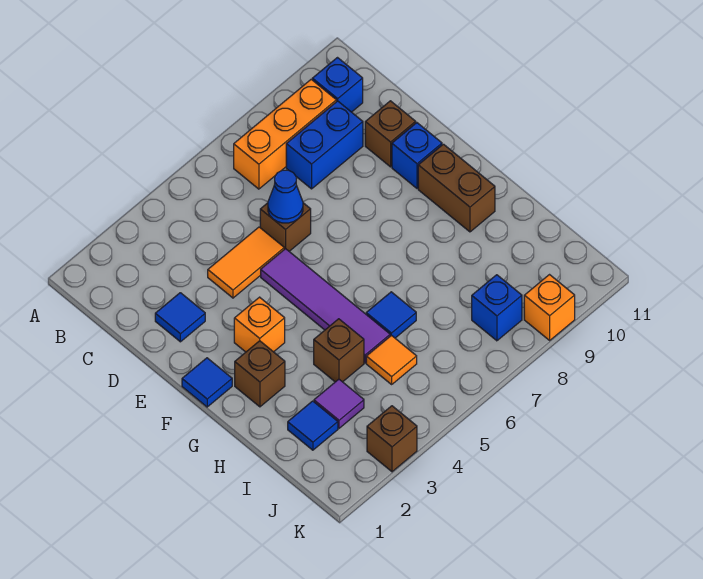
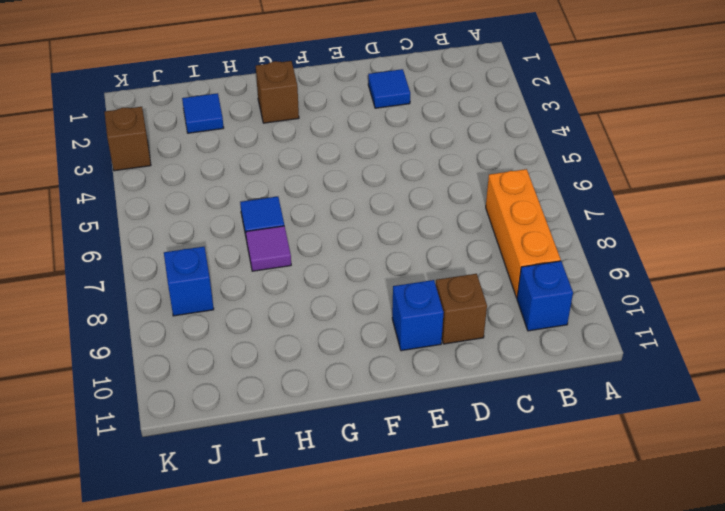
purple 1x1 tile [246,226,291,271] -> purple 1x1 tile moved to [314,379,364,428]
none -> blue 1x2 brick [286,101,363,189]
none -> orange 1x2 tile [208,227,284,298]
none -> brown 1x1 brick [260,203,311,251]

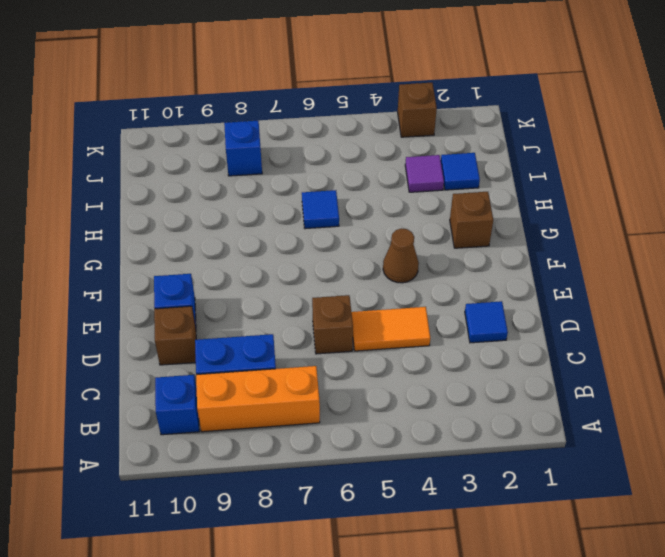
brown 1x1 cone [383,228,419,283] -> none
none -> purple 1x4 tile [261,249,390,363]
none -> blue 1x1 tile [182,358,232,407]
none -> orange 1x1 brick [234,297,285,352]

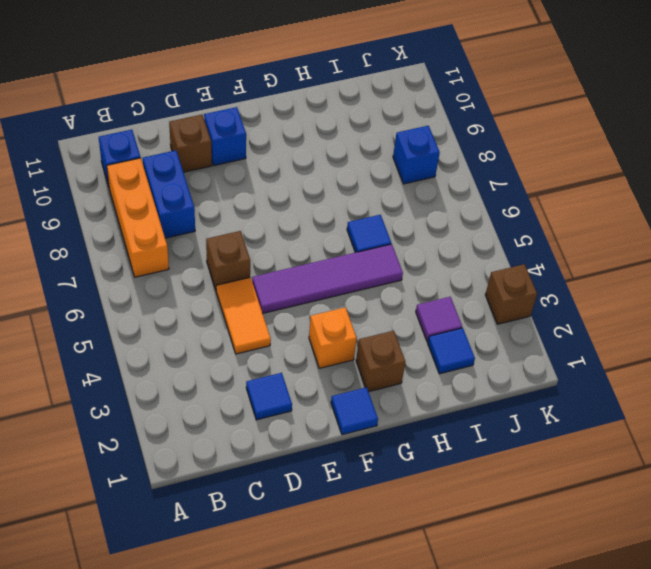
none -> brown 1x2 brick [418,144,495,232]
none -> brown 1x1 brick [314,319,364,382]
none -> orange 1x1 tile [366,335,417,384]

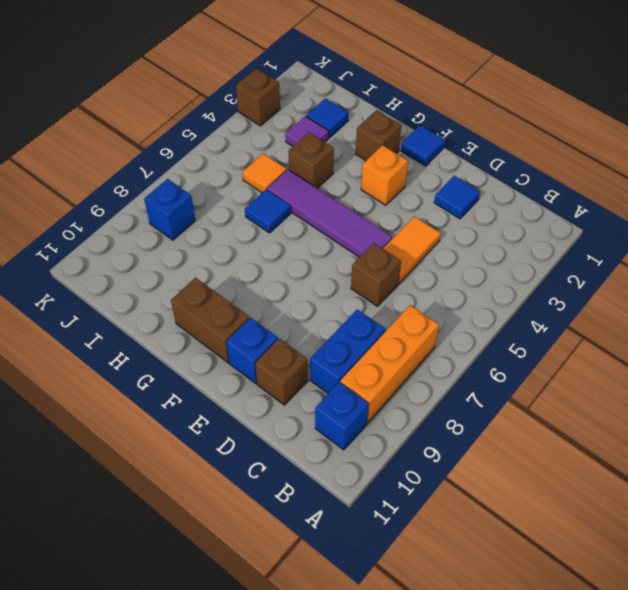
none -> orange 1x1 brick [524,275,575,340]
none -> blue 1x1 cone [268,170,303,223]

